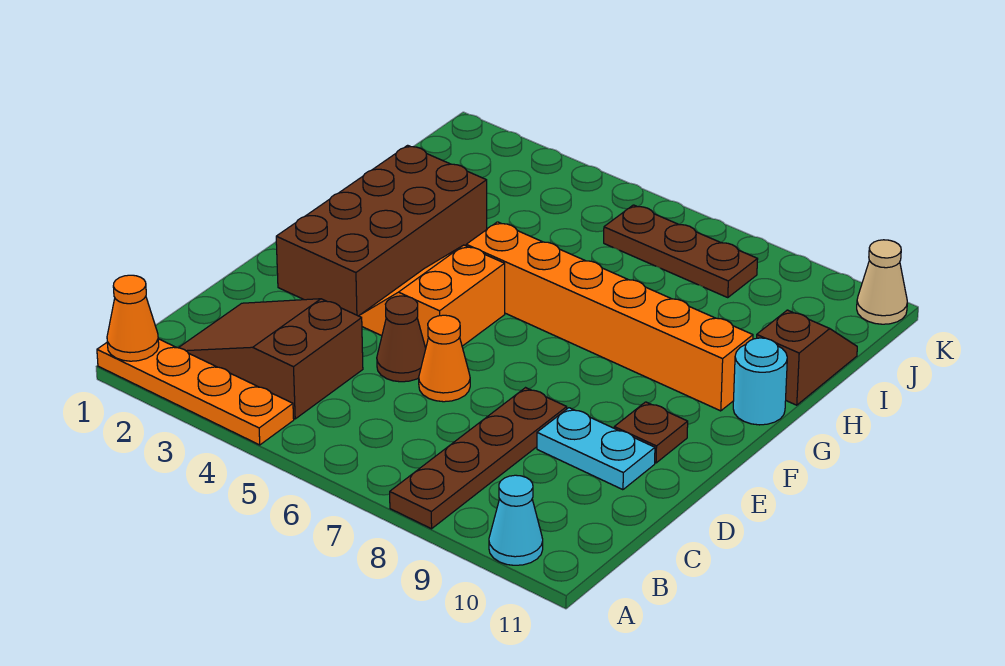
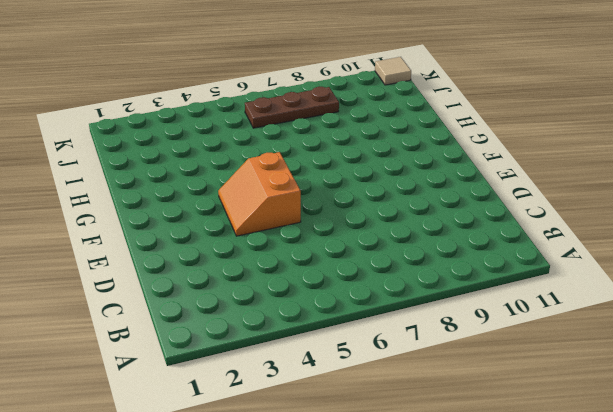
tan 1x1 tile [375,57,411,85] -> tan 1x1 cone [857,240,907,324]
none -> orange 1x4 plate [97,339,294,445]
none -> brown 1x4 plate [390,388,567,529]
none -> cyan 1x1 cone [489,475,543,565]

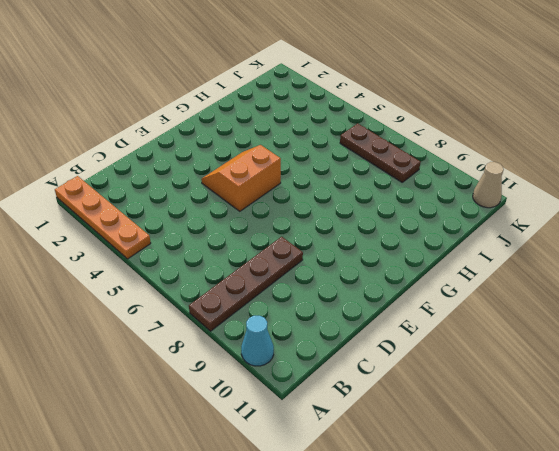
none -> brown 2x3 slope [179,299,363,419]
none -> brown 1x1 cone [377,296,426,382]
none -> orange 1x1 cone [419,315,470,402]

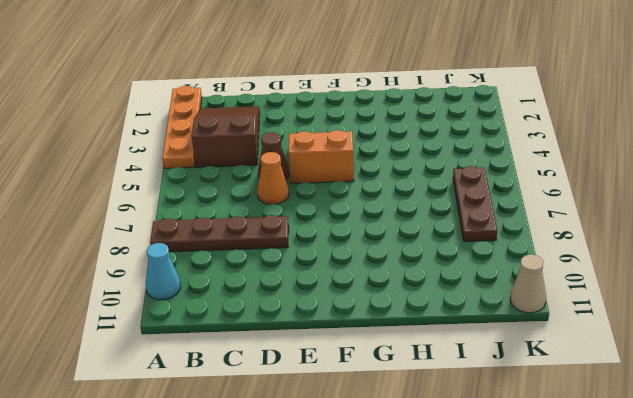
none -> cyan 1x2 plate [537,408,655,490]
none -> brown 2x4 brick [276,145,487,316]
none -> brown 1x1 plate [614,402,688,463]

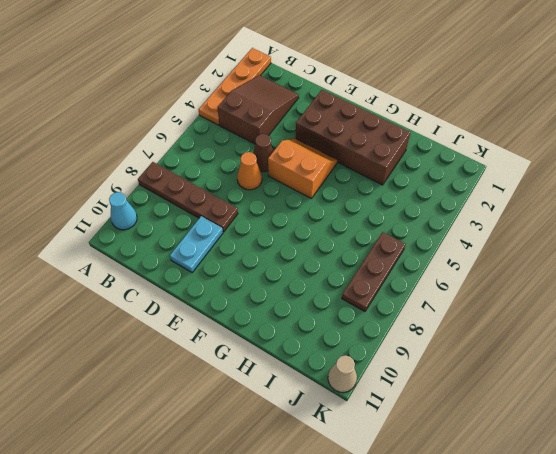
none -> brown 1x1 plate [614,402,688,463]
none -> orange 1x6 brick [466,222,753,411]
none -> cyan 1x1 round brick [733,338,787,425]

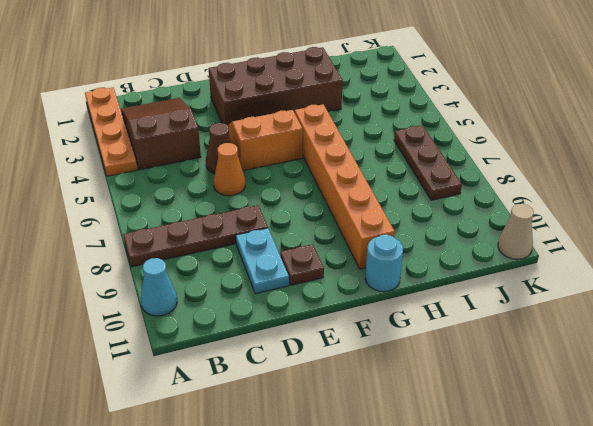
none -> brown 1x2 slope [757,310,857,405]
none -> orange 1x1 cone [107,275,159,361]

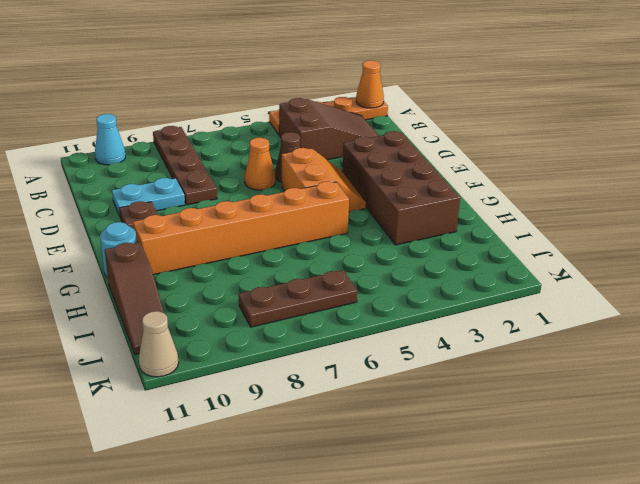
brown 1x3 slope [105,242,169,354] -> brown 1x2 slope [757,310,857,405]

